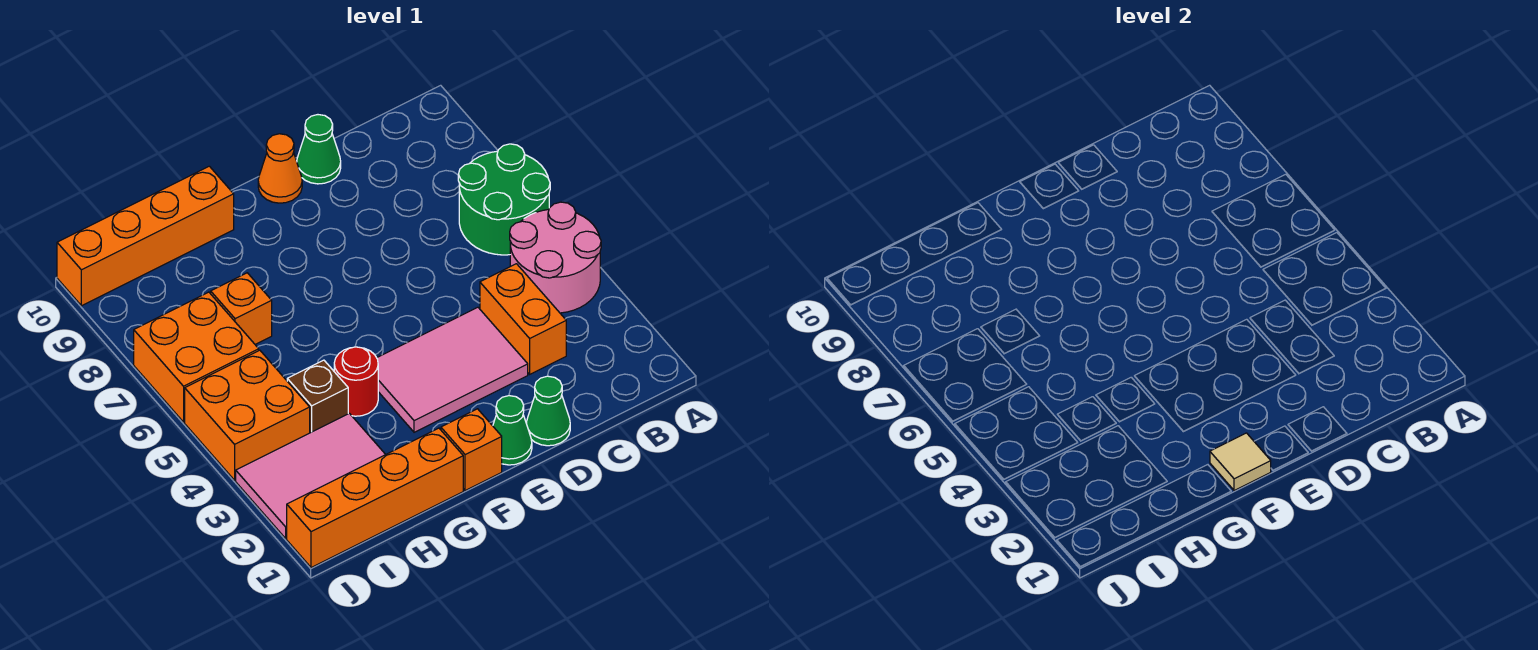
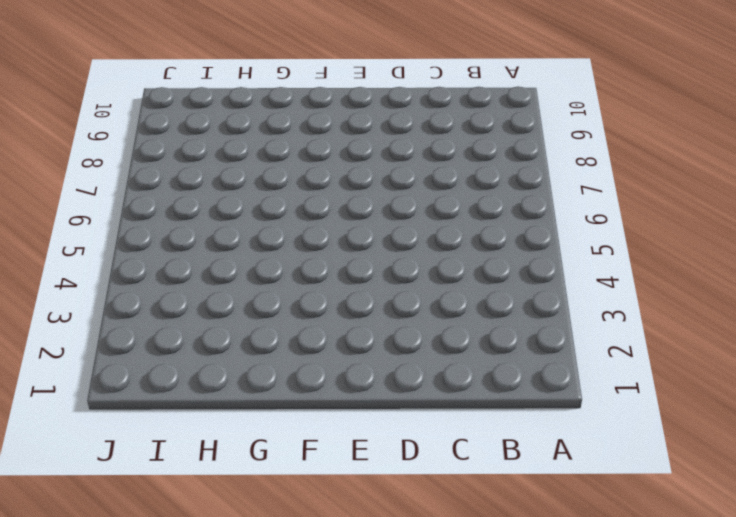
none -> pink 2x2 round brick [510,202,601,313]
none -> green 2x2 round brick [458,144,550,255]
none -> orange 1x2 brick [480,264,566,374]

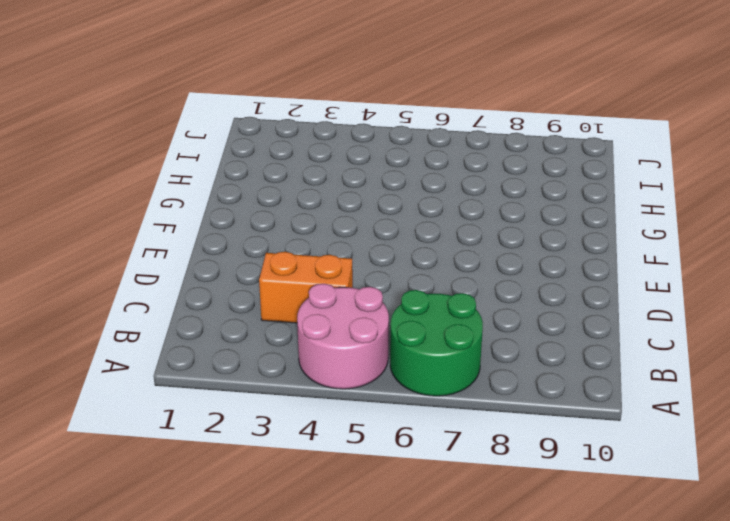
none -> green 1x1 cone [526,376,570,446]
none -> pink 2x3 tile [377,307,528,432]
none -> green 1x1 cone [297,115,341,184]

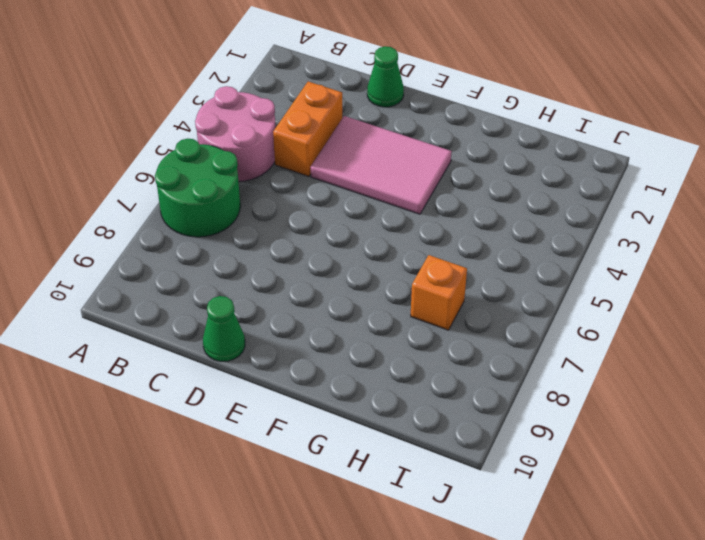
none -> green 1x1 cone [493,396,532,465]
none -> orange 1x1 cone [258,134,302,203]
none -> orange 1x1 brick [441,409,502,491]

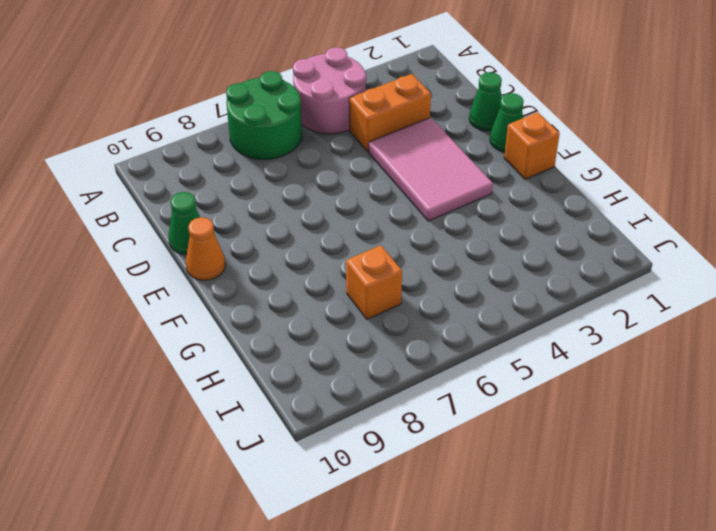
none -> orange 1x4 brick [287,428,463,568]
none -> red 1x1 round brick [334,347,378,416]
none -> orange 1x4 brick [57,166,234,306]

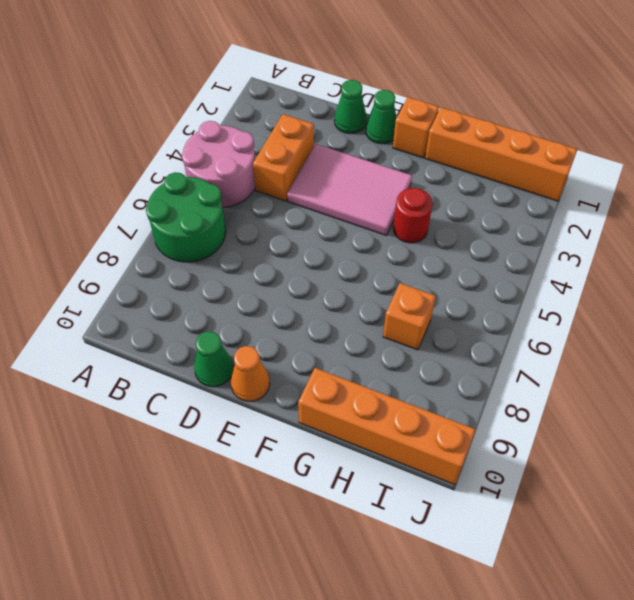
none -> pink 2x3 tile [236,413,386,538]
none -> brown 1x1 brick [287,360,348,433]
none -> orange 2x2 brick [185,350,310,480]

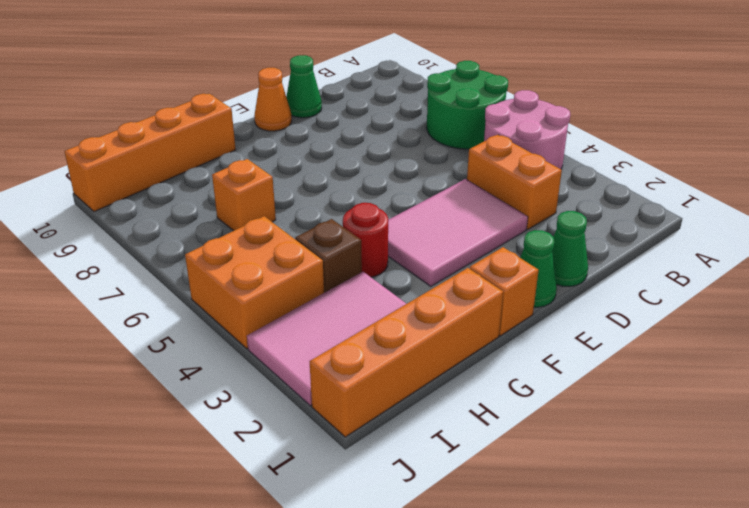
none -> orange 2x2 brick [134,292,259,422]
none -> tan 1x1 tile [1210,433,1271,491]

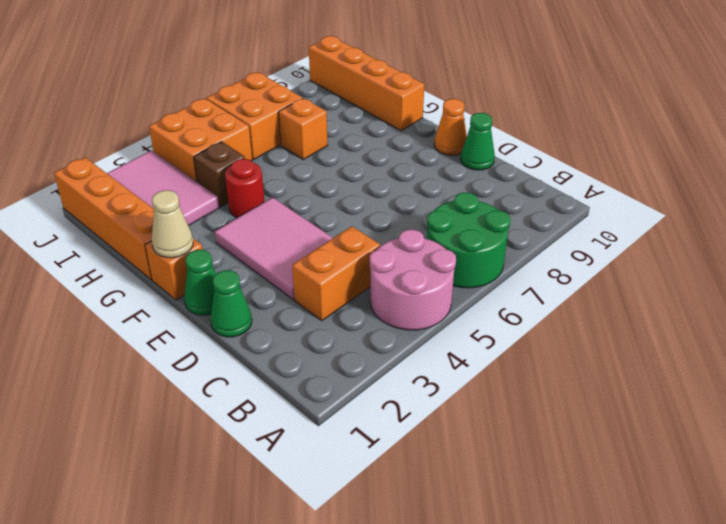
tan 1x1 cone [152,190,193,258] -> tan 1x1 tile [1210,433,1271,491]

